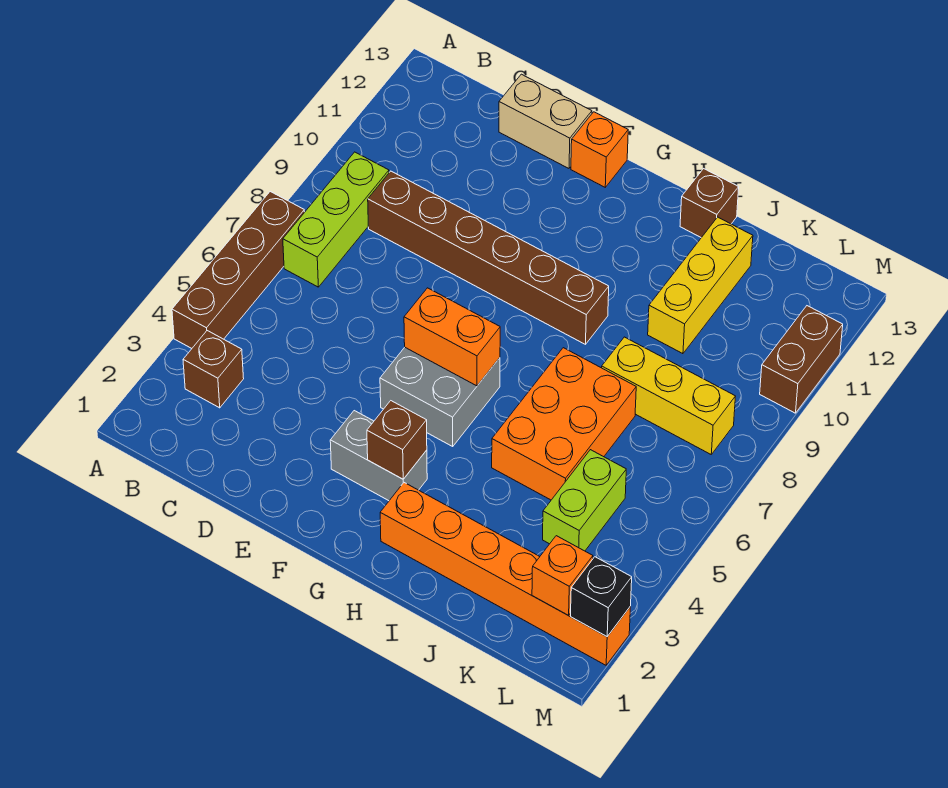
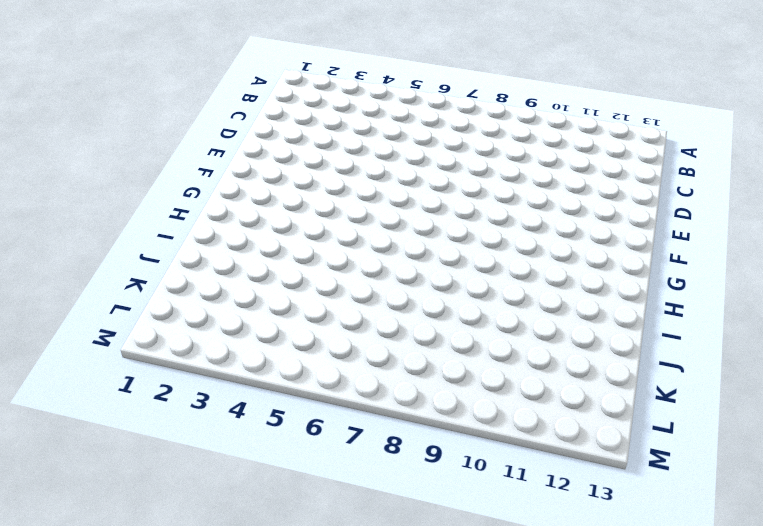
none -> brown 1x4 brick [172,192,305,348]
none -> brown 1x1 brick [183,331,244,408]
none -> lime 1x3 brick [283,152,389,287]

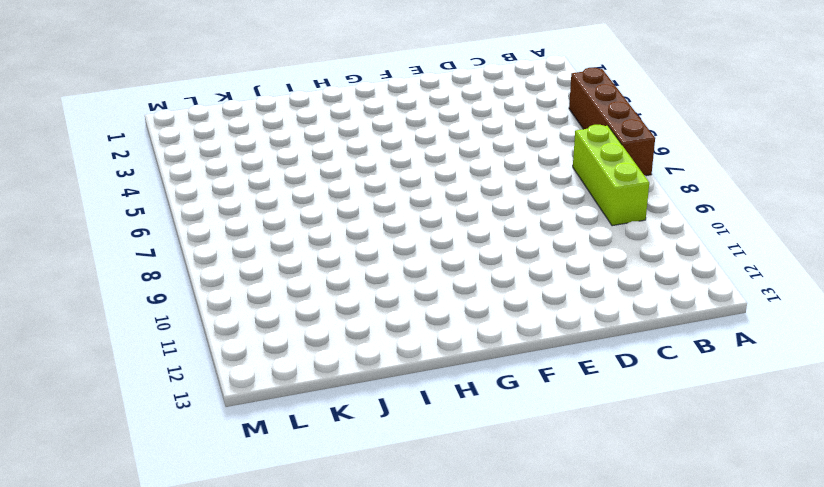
none -> brown 1x1 brick [183,331,244,408]
none -> brown 1x6 brick [368,171,609,344]
none -> tan 1x2 brick [499,74,592,168]

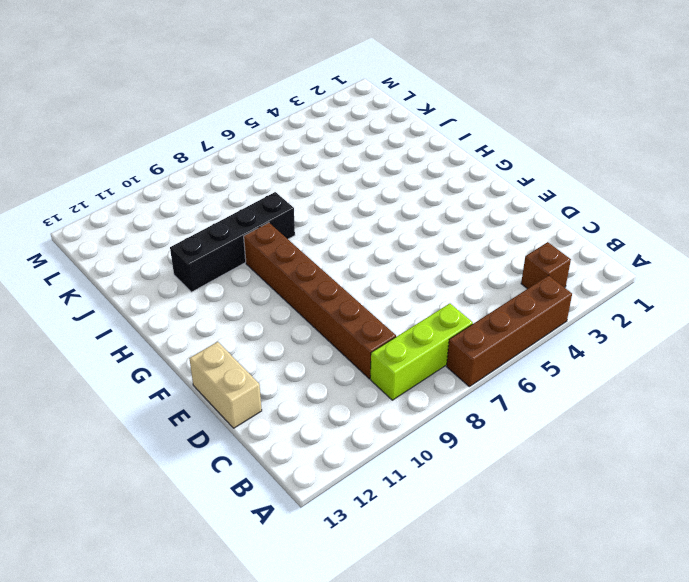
black 1x4 brick [170,192,295,292] -> none
none -> grey 1x2 brick [330,411,427,501]
none -> grey 2x2 brick [380,347,500,446]
none -> orange 1x1 brick [571,112,628,187]

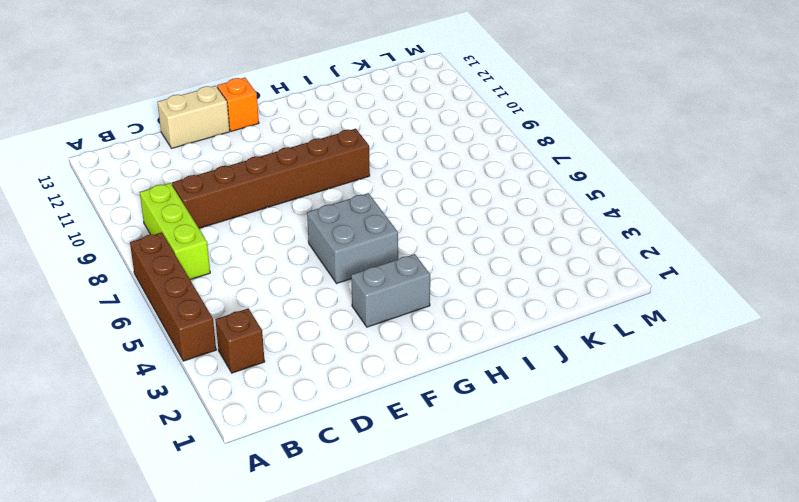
none -> orange 1x6 brick [380,483,631,665]
none -> orange 2x3 brick [492,348,636,500]
none -> brown 1x1 brick [680,169,739,238]

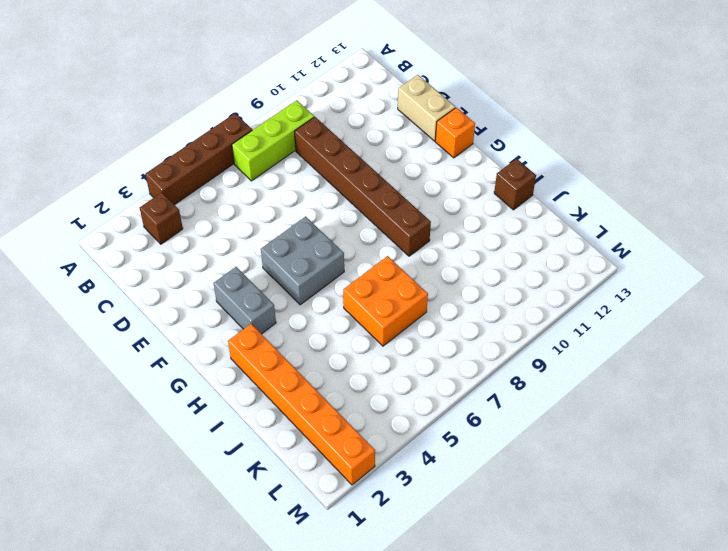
orange 2x2 brick [343,256,428,346] -> orange 2x3 brick [492,348,636,500]
none -> yellow 1x3 brick [602,337,736,454]
none -> yellow 1x3 brick [648,217,753,354]
none -> lime 1x2 brick [543,450,626,551]

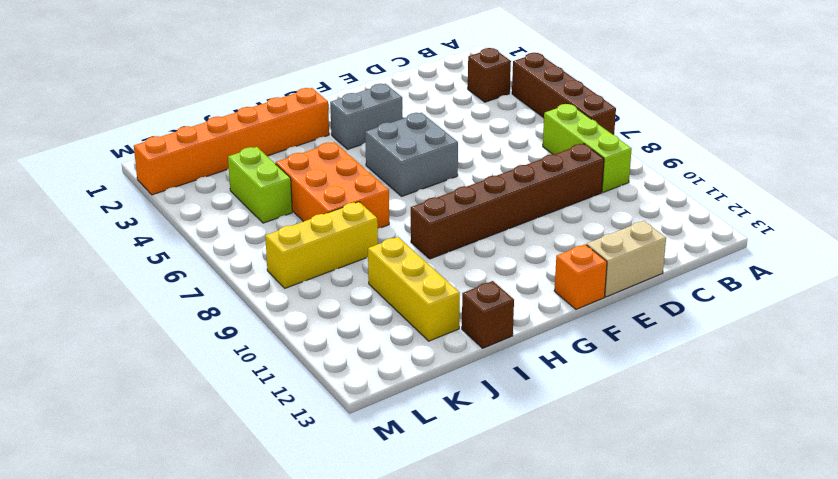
none -> brown 1x2 brick [760,306,843,413]
none -> orange 1x2 brick [404,288,500,386]
none -> brown 1x1 brick [367,401,427,479]

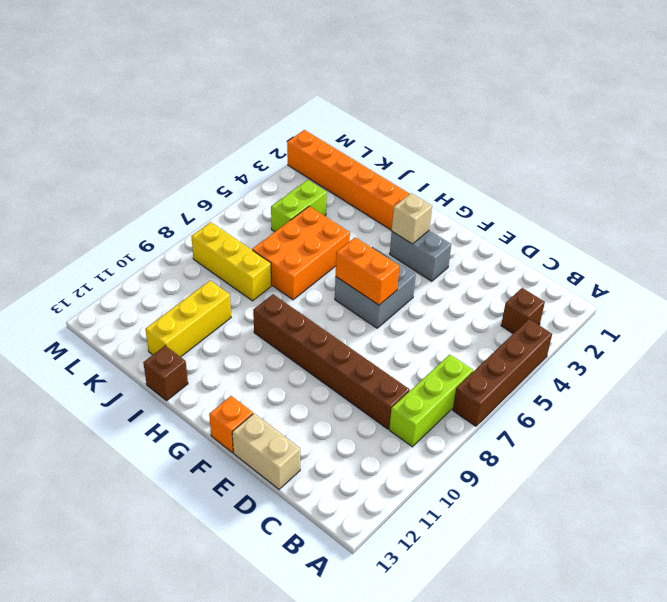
tan 1x1 brick [392,193,432,244] -> brown 1x1 brick [367,401,427,479]
none -> brown 1x2 brick [760,306,843,413]
none -> orange 1x1 brick [532,536,593,616]
none -> black 1x1 brick [571,557,632,637]

